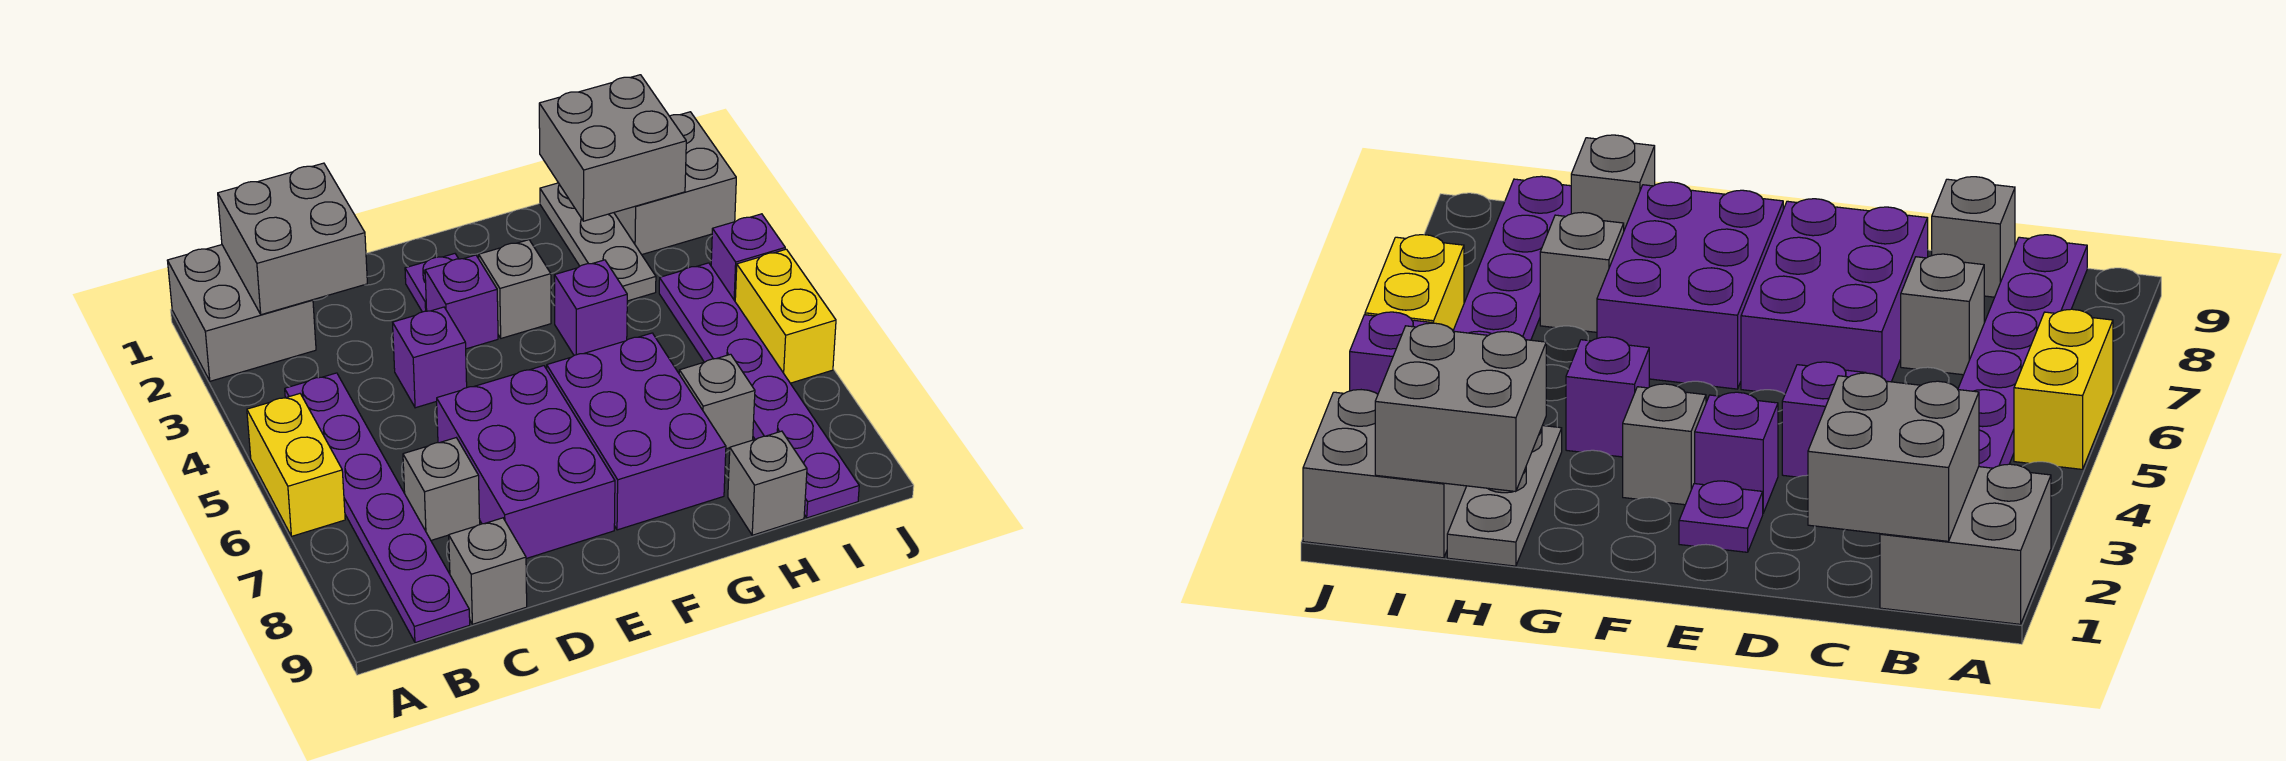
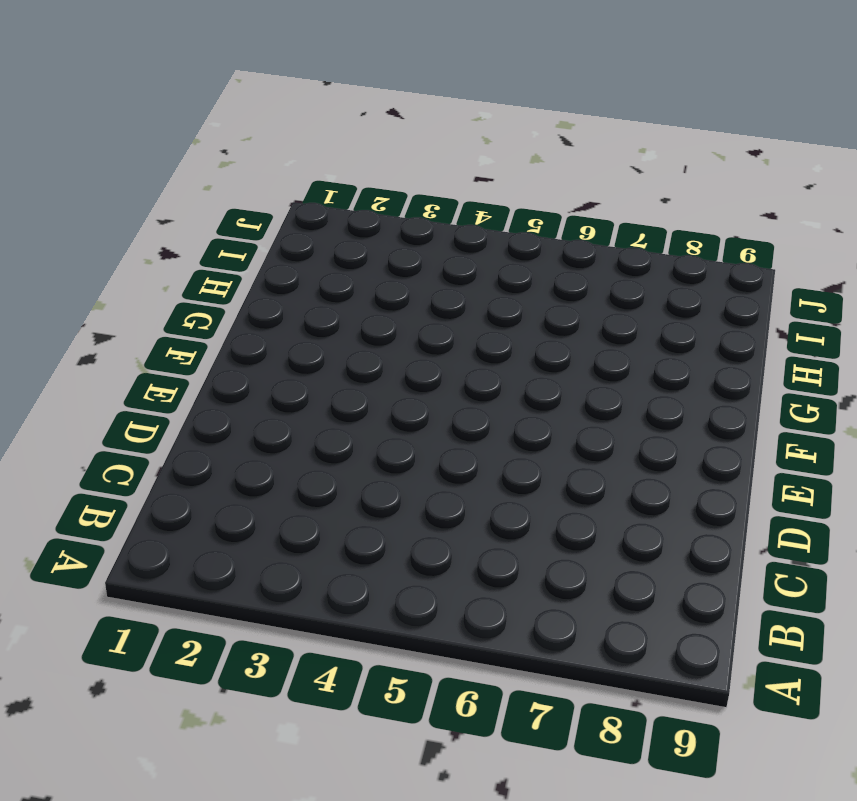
none -> grey 2x2 brick [167,245,316,381]
none -> yellow 1x2 brick [247,394,345,536]
none -> purple 1x6 plate [285,373,470,643]

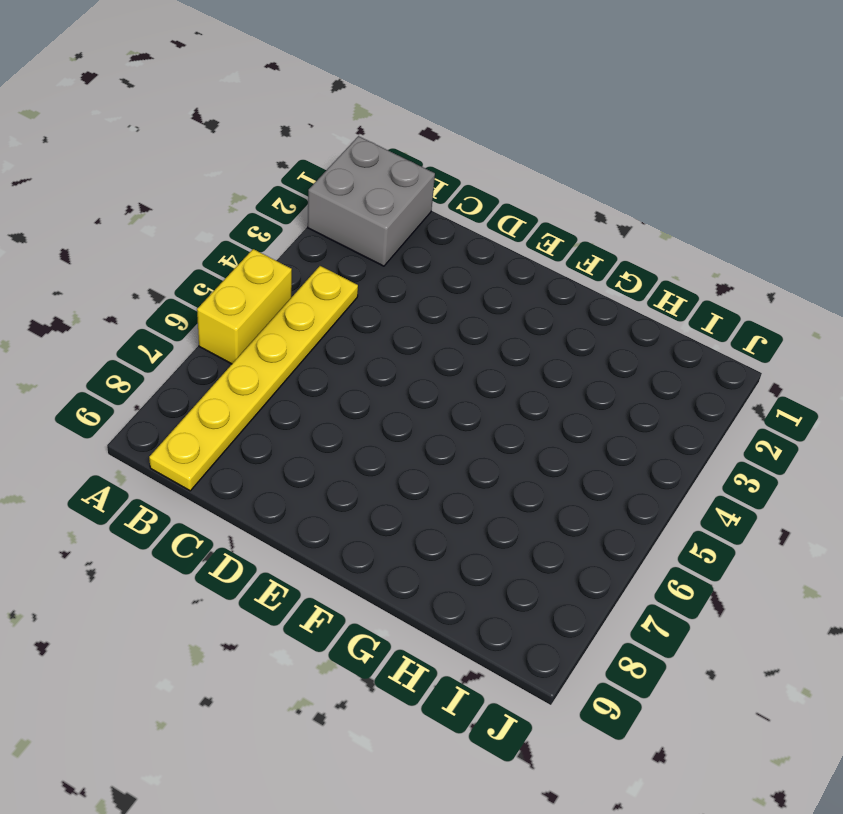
yellow 1x6 plate [149,266,358,491] -> purple 1x6 plate [285,373,470,643]
none -> grey 1x1 brick [403,438,480,540]
none -> grey 1x1 brick [449,518,527,624]
none -> purple 1x1 brick [393,307,467,408]

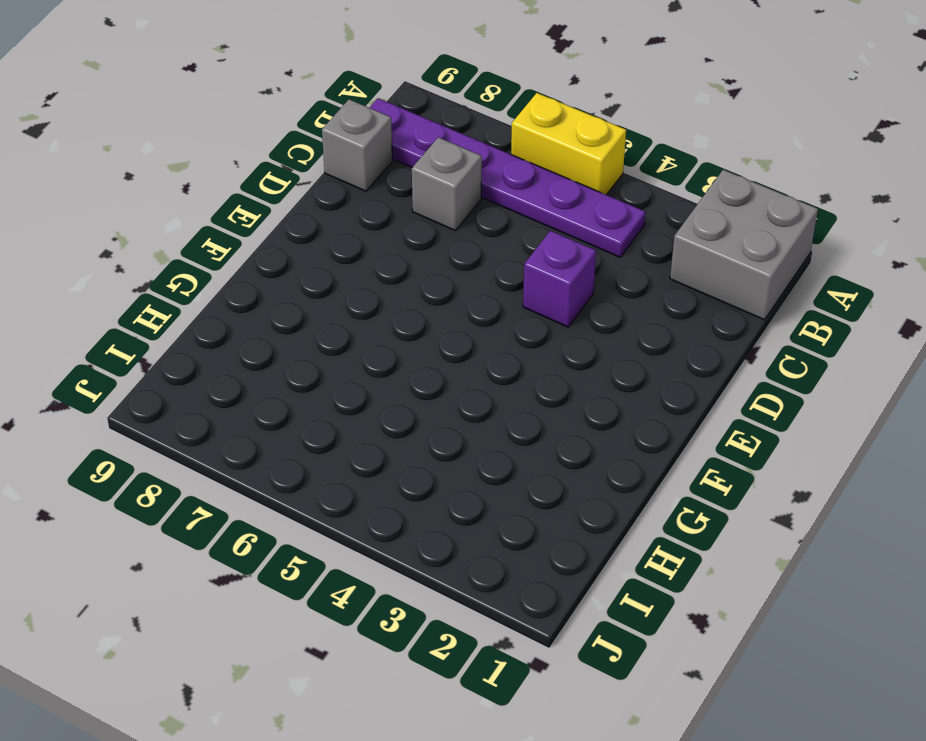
none -> purple 2x3 brick [437,366,615,559]
none -> purple 1x1 plate [405,254,458,312]
none -> purple 1x1 brick [425,255,498,349]

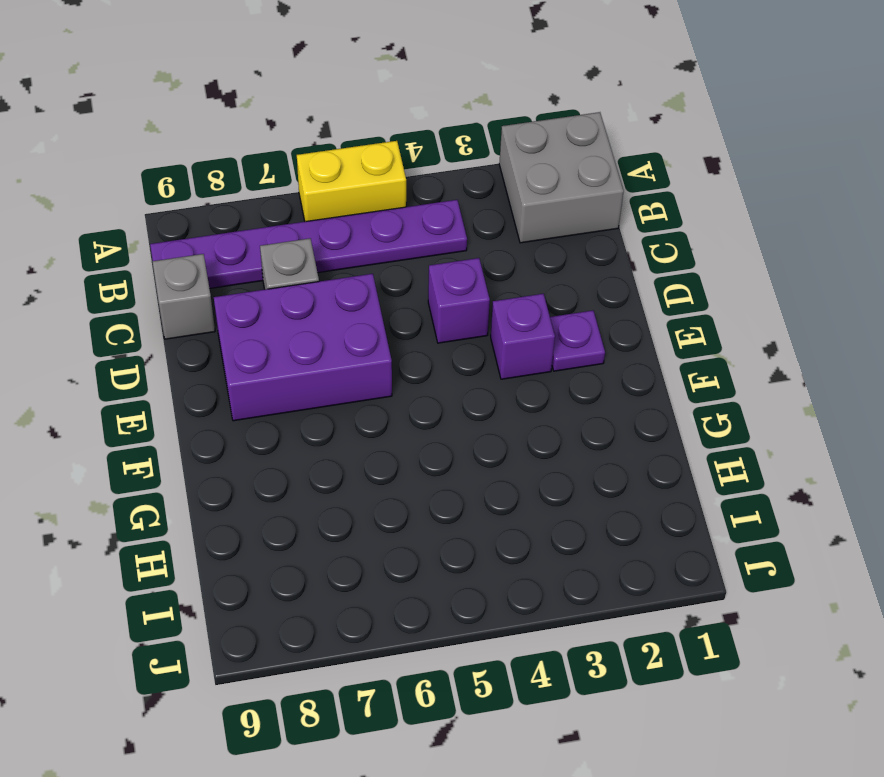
none -> grey 1x1 brick [479,240,551,338]
none -> purple 2x3 brick [547,333,726,530]
none -> purple 1x1 brick [554,260,627,355]

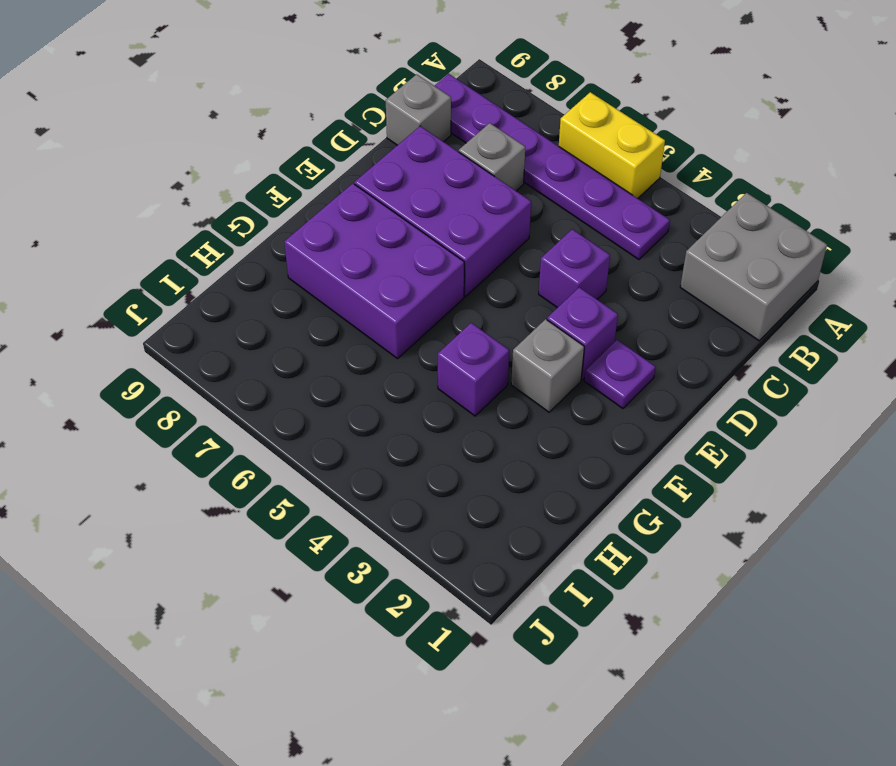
none -> grey 1x3 plate [540,183,656,301]
none -> grey 1x1 brick [679,354,755,449]
none -> grey 1x1 brick [728,431,807,535]

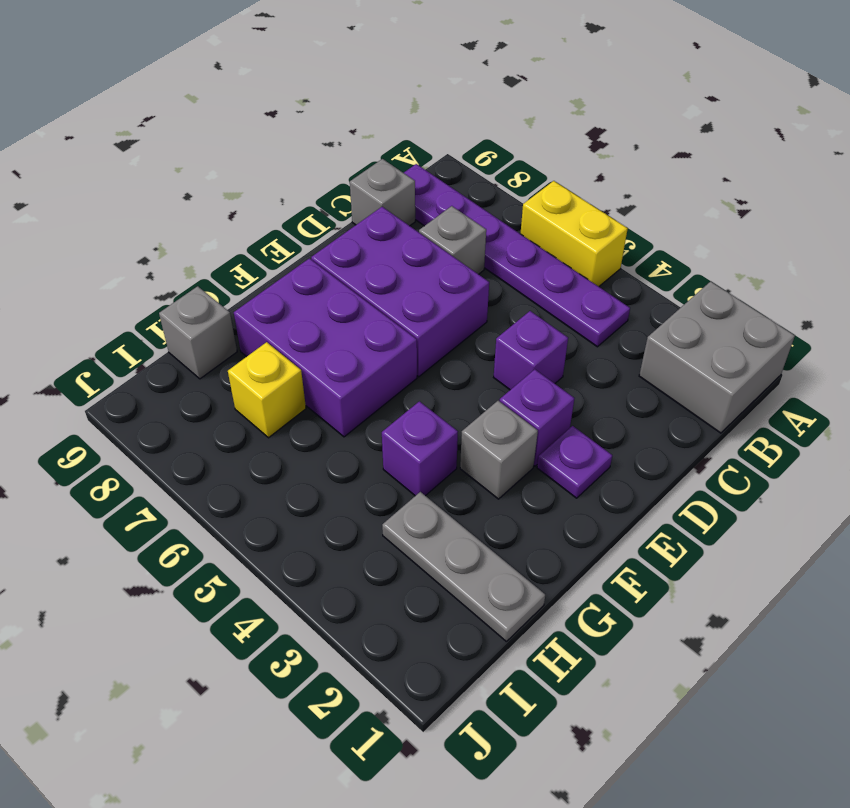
yellow 1x1 brick [228,342,306,438] -> grey 1x1 brick [679,354,755,449]
none -> grey 2x2 brick [614,112,736,255]
none -> purple 1x6 plate [659,263,859,518]
none -> purple 1x1 brick [711,214,785,301]

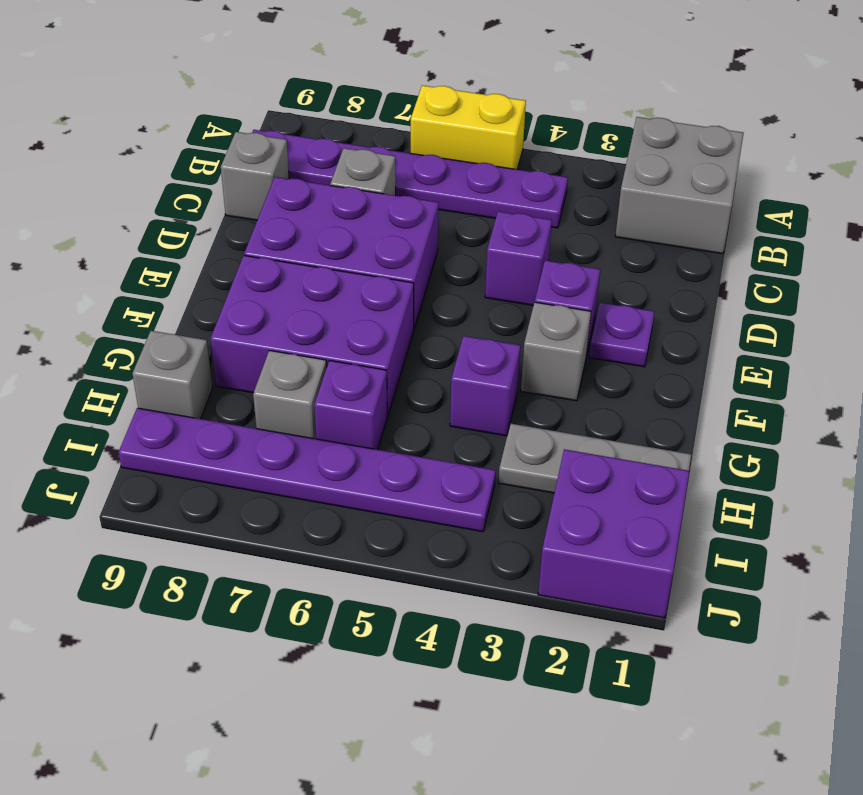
purple 1x1 brick [314,361,387,450] -> purple 1x1 brick moved to [711,214,785,301]
purple 2x2 brick [538,449,689,618] -> grey 2x2 brick [614,112,736,255]
none -> yellow 1x2 brick [735,249,836,383]
none -> grey 2x2 brick [218,163,367,315]
none -> grey 2x2 brick [539,75,686,221]

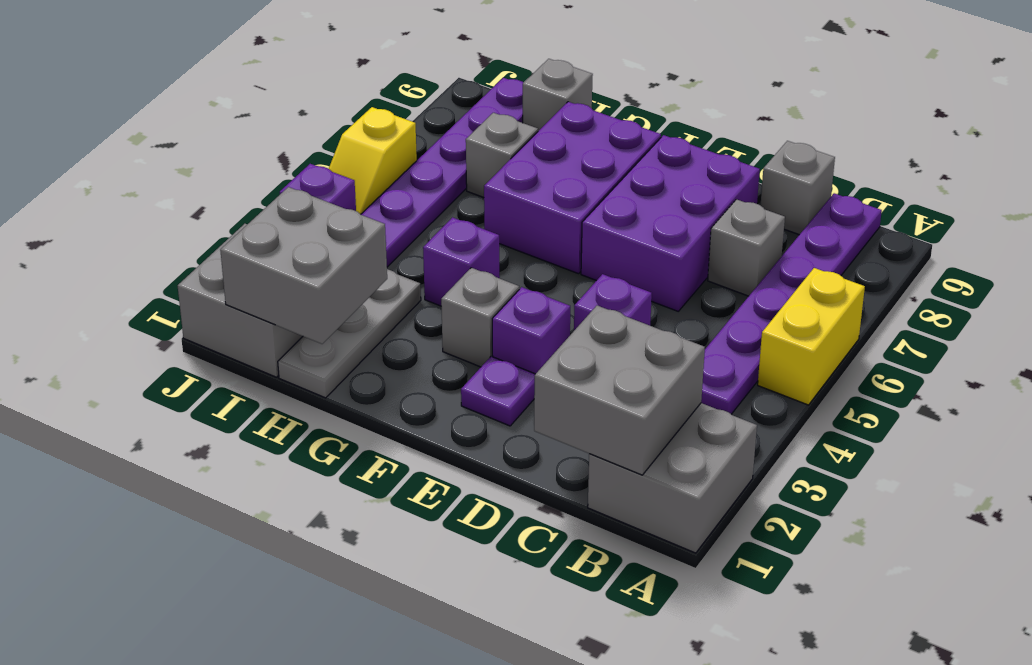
yellow 1x2 slope [329,107,417,214] -> yellow 1x2 brick [735,249,836,383]

